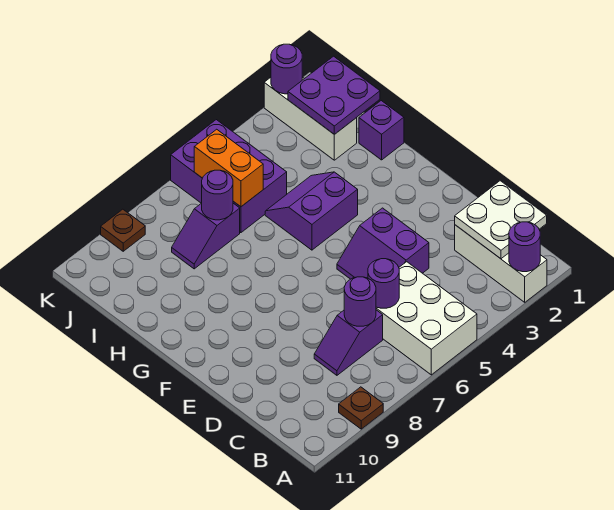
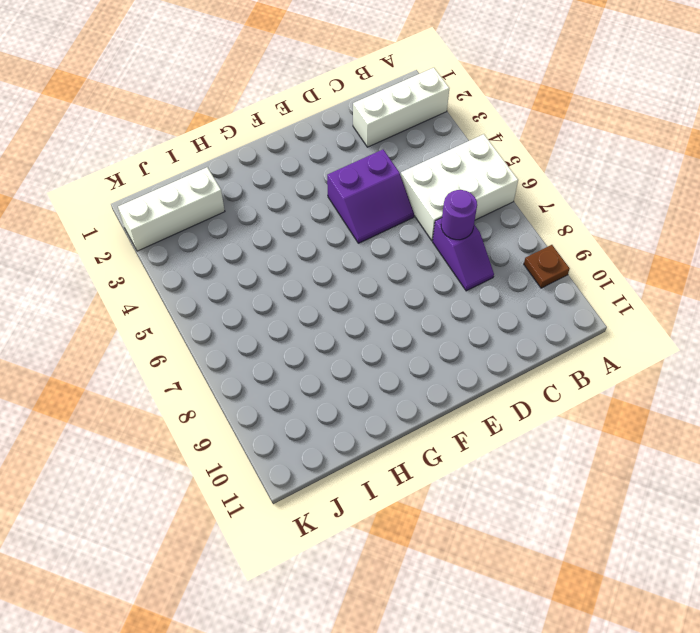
none -> purple 2x2 slope [265,172,358,250]
none -> purple 1x1 brick [359,101,404,160]
none -> purple 2x3 brick [171,120,287,233]

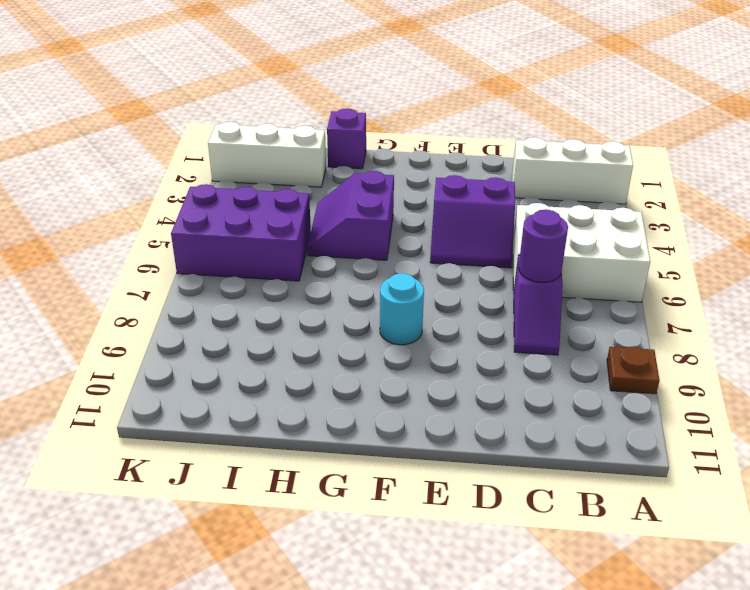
cyan 1x1 round brick [380,273,424,345] -> none
none -> purple 1x2 slope [172,203,240,269]
none -> brown 1x1 plate [101,209,145,251]
none -> purple 1x1 round brick [509,222,540,272]

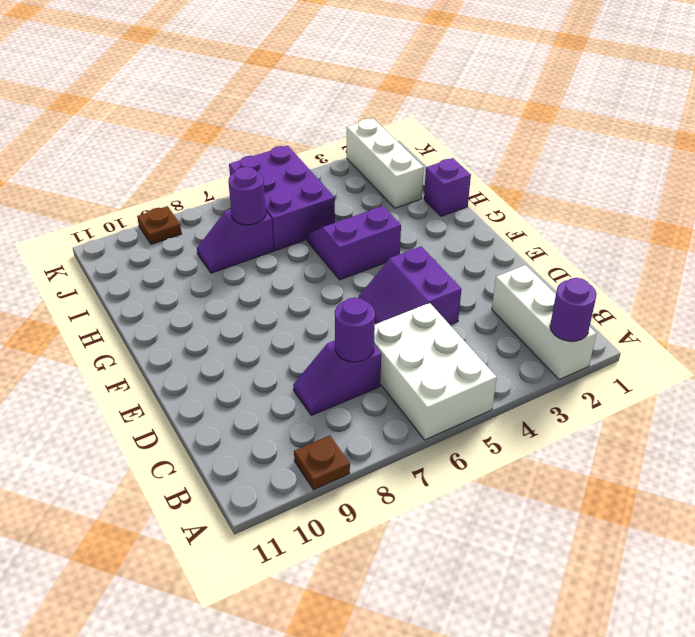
none -> white 2x2 plate [455,181,547,259]
none -> purple 1x1 round brick [368,259,399,308]
none -> purple 2x2 plate [288,56,380,134]

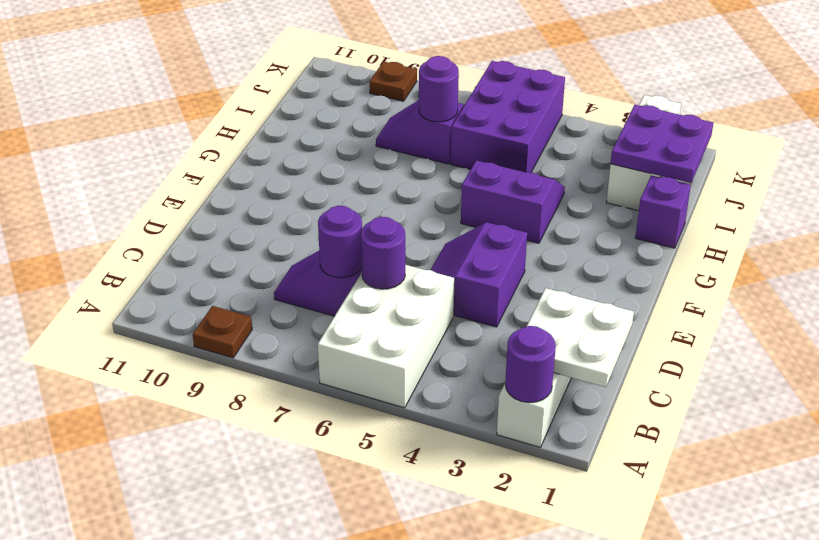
none -> orange 1x2 brick [194,129,263,207]
none -> purple 1x1 round brick [271,44,302,94]

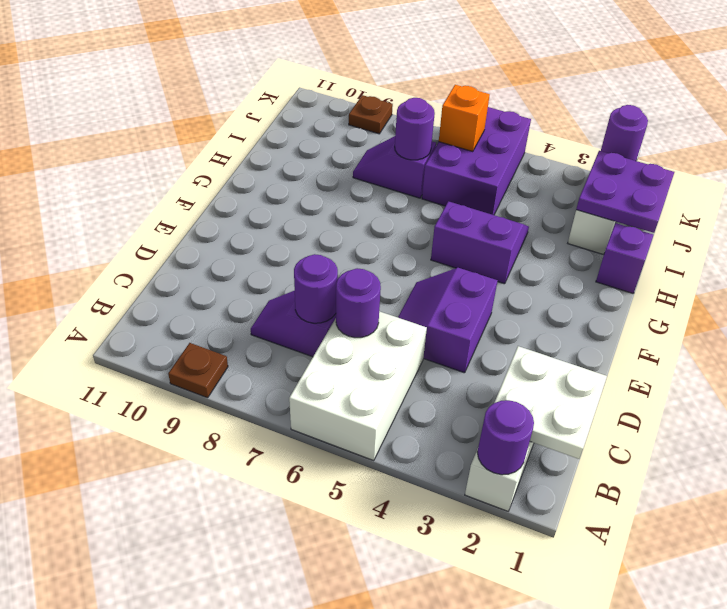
orange 1x1 brick [439,85,490,152] -> orange 1x2 brick [194,129,263,207]

